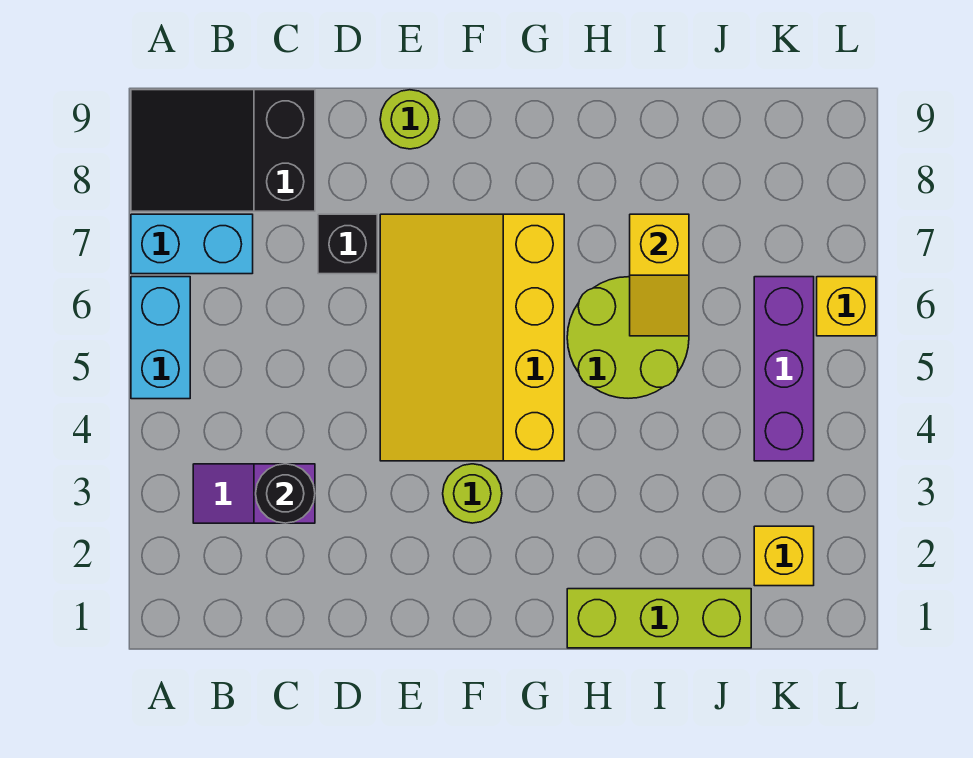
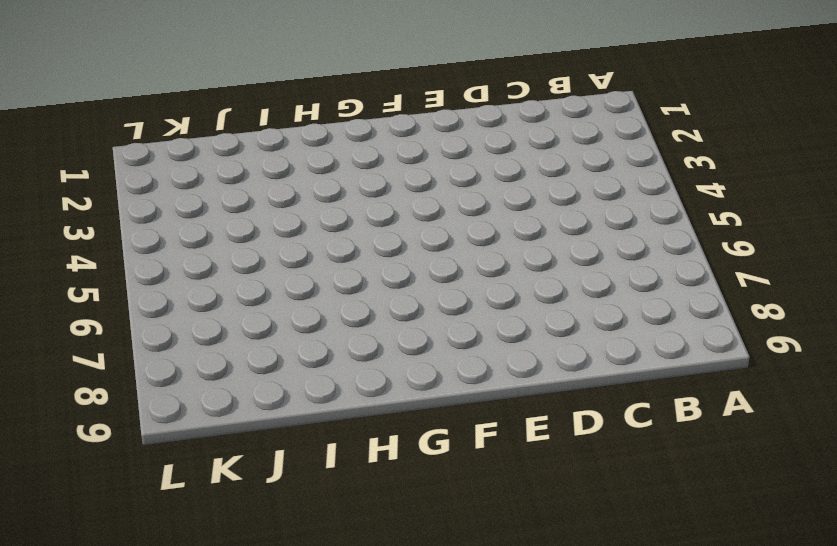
none -> cyan 1x2 brick [131,277,190,399]
none -> cyan 1x2 brick [131,214,253,274]
none -> black 2x3 slope [131,90,315,211]

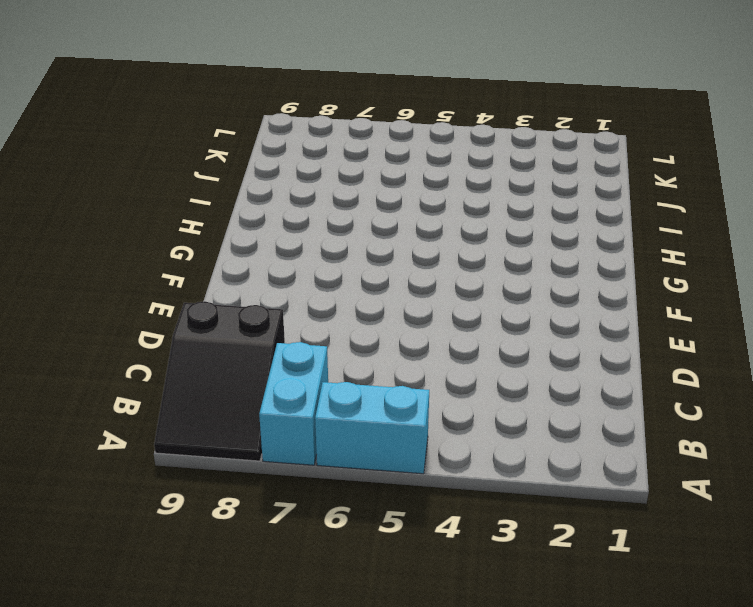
none -> purple 1x2 slope [193,464,315,523]
none -> black 1x1 brick [318,214,377,274]
none -> yellow 3x4 slope [380,214,564,461]

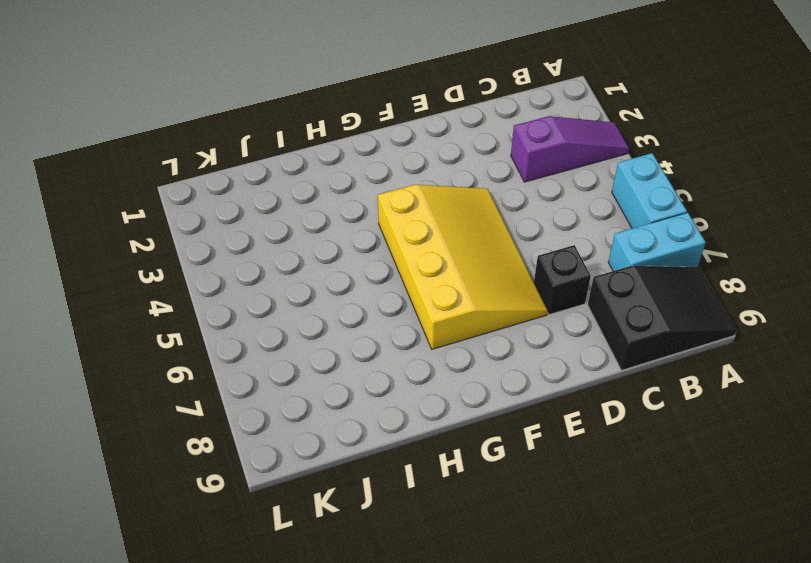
purple 1x3 slope [511,116,629,182] -> purple 1x2 slope [193,464,315,523]
none -> lime 1x1 round brick [380,90,440,149]
none -> lime 1x1 round brick [443,464,502,523]
none -> lime 1x3 brick [567,589,751,648]

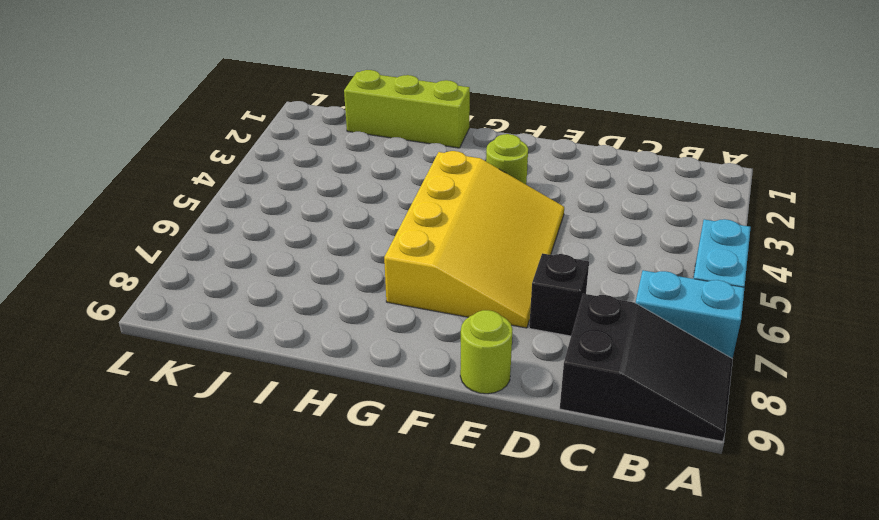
none -> purple 1x2 slope [193,464,315,523]
none -> lime 2x2 round brick [567,277,689,398]
none -> yellow 1x1 brick [754,526,814,586]

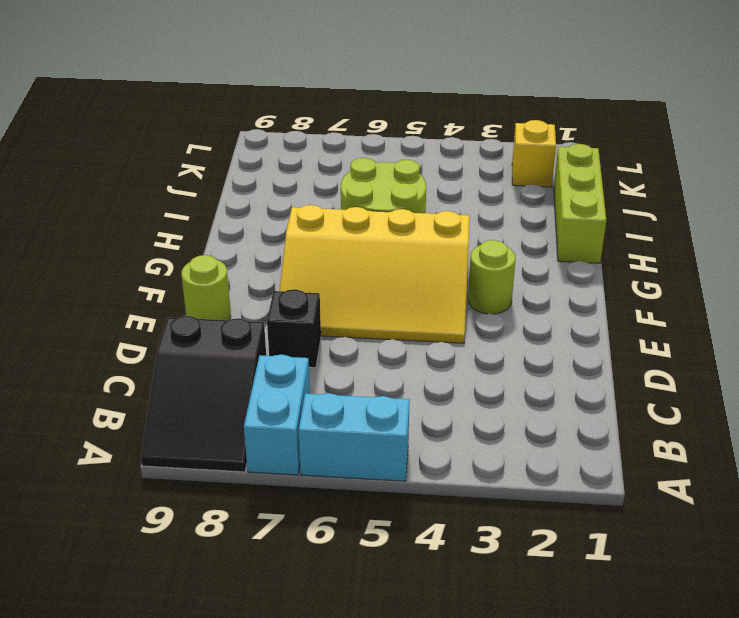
none -> purple 1x2 slope [193,464,315,523]
none -> purple 1x3 brick [754,277,814,461]
none -> yellow 1x1 brick [817,277,876,336]

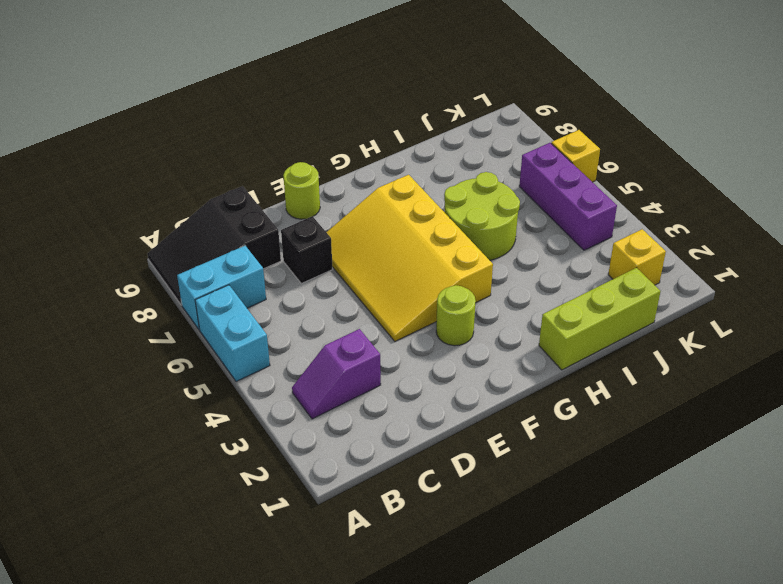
none -> black 1x1 round brick [256,464,315,523]
none -> yellow 1x2 slope [630,214,689,336]

